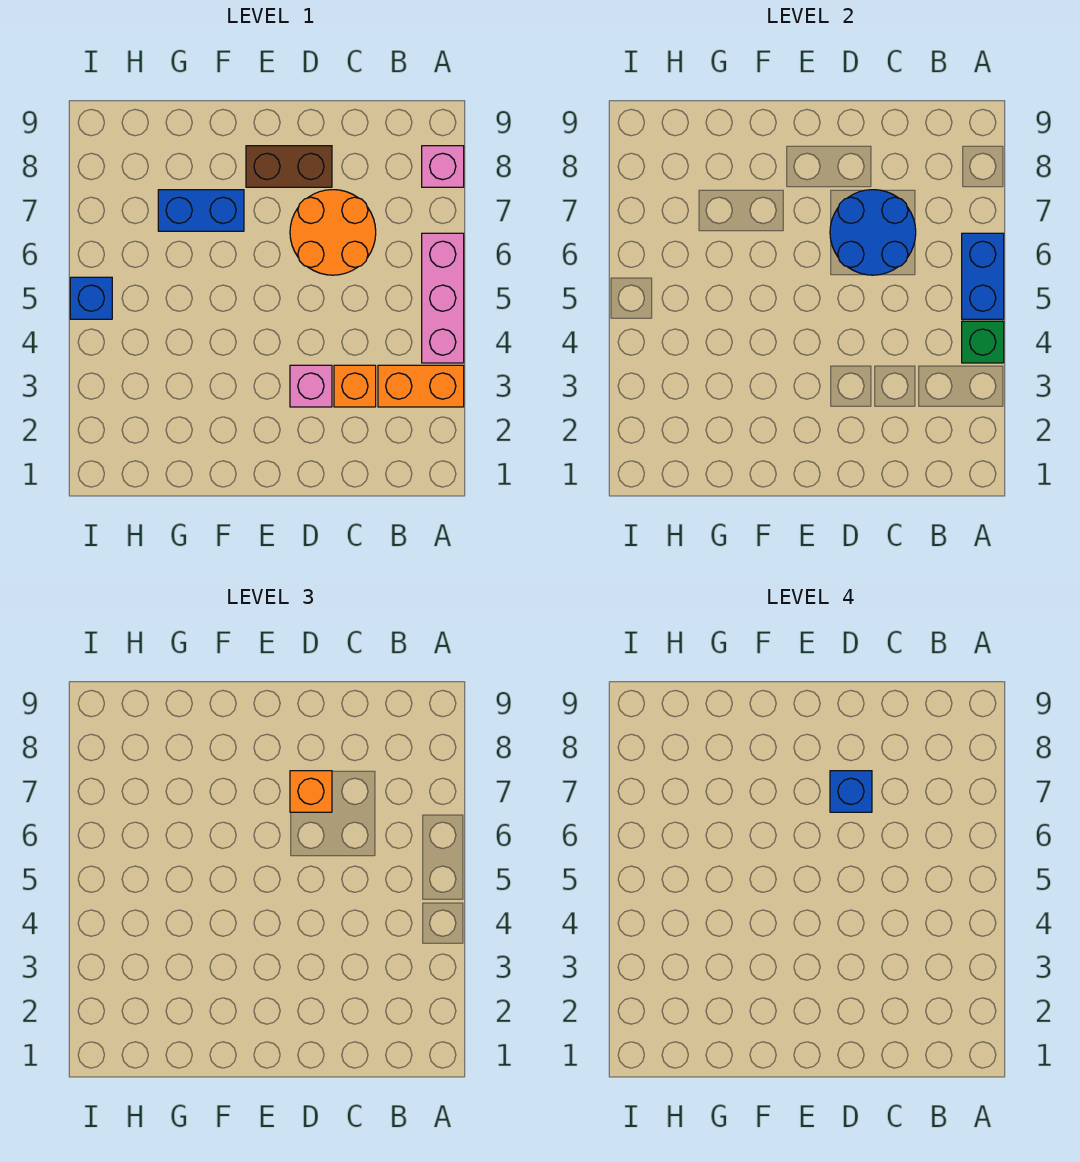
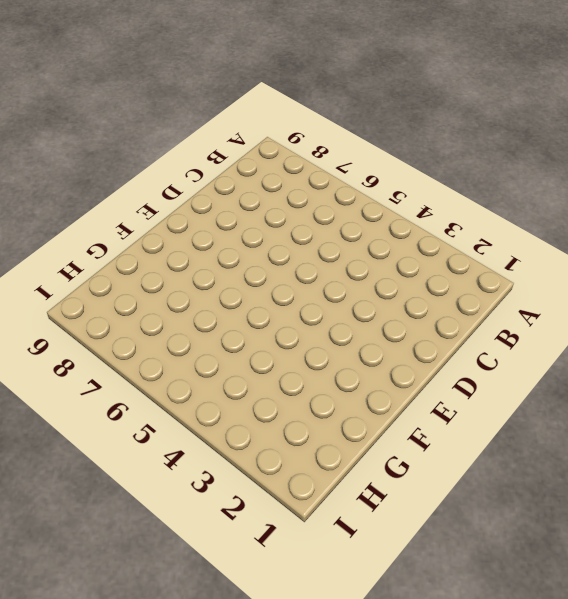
none -> orange 1x2 brick [378,365,464,407]
none -> pink 1x3 brick [422,233,464,363]
none -> pink 1x1 brick [422,146,464,187]

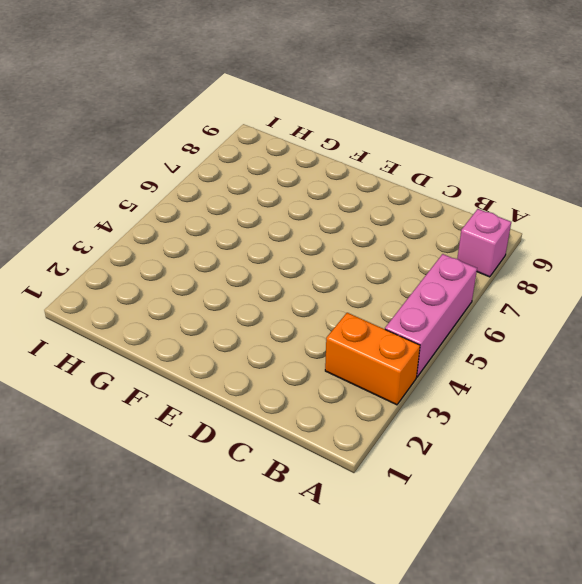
none -> orange 1x1 brick [334,365,376,407]
none -> orange 2x2 round brick [290,190,376,275]
none -> pink 1x1 brick [290,365,332,407]

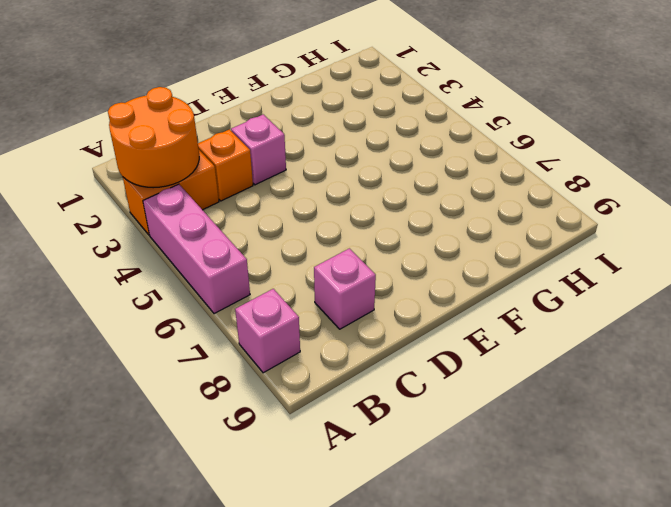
orange 2x2 round brick [108,87,199,188] -> orange 2x2 round brick moved to [290,190,376,275]
pink 1x1 brick [314,248,376,329] -> none
none -> brown 1x2 brick [246,146,332,187]
none -> blue 1x2 brick [158,190,244,231]
none -> blue 1x1 brick [70,277,112,319]

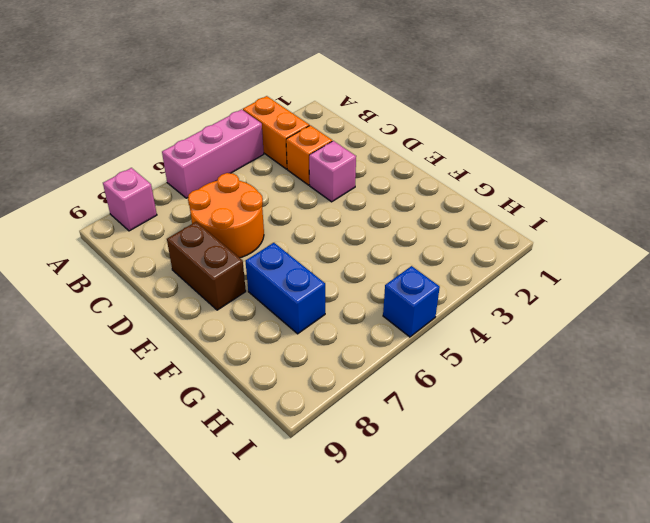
none -> green 1x1 brick [962,321,1004,363]
none -> blue 1x2 brick [962,233,1004,319]
none -> blue 2x2 round brick [830,190,916,275]

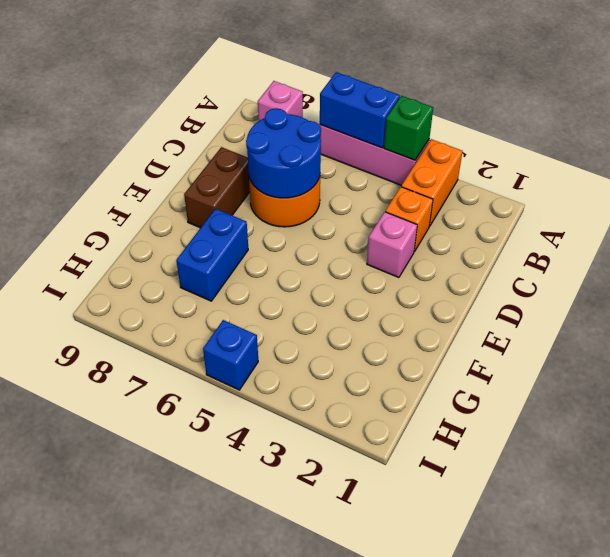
none -> orange 1x1 brick [290,771,332,812]
none -> blue 1x1 brick [830,771,872,812]

